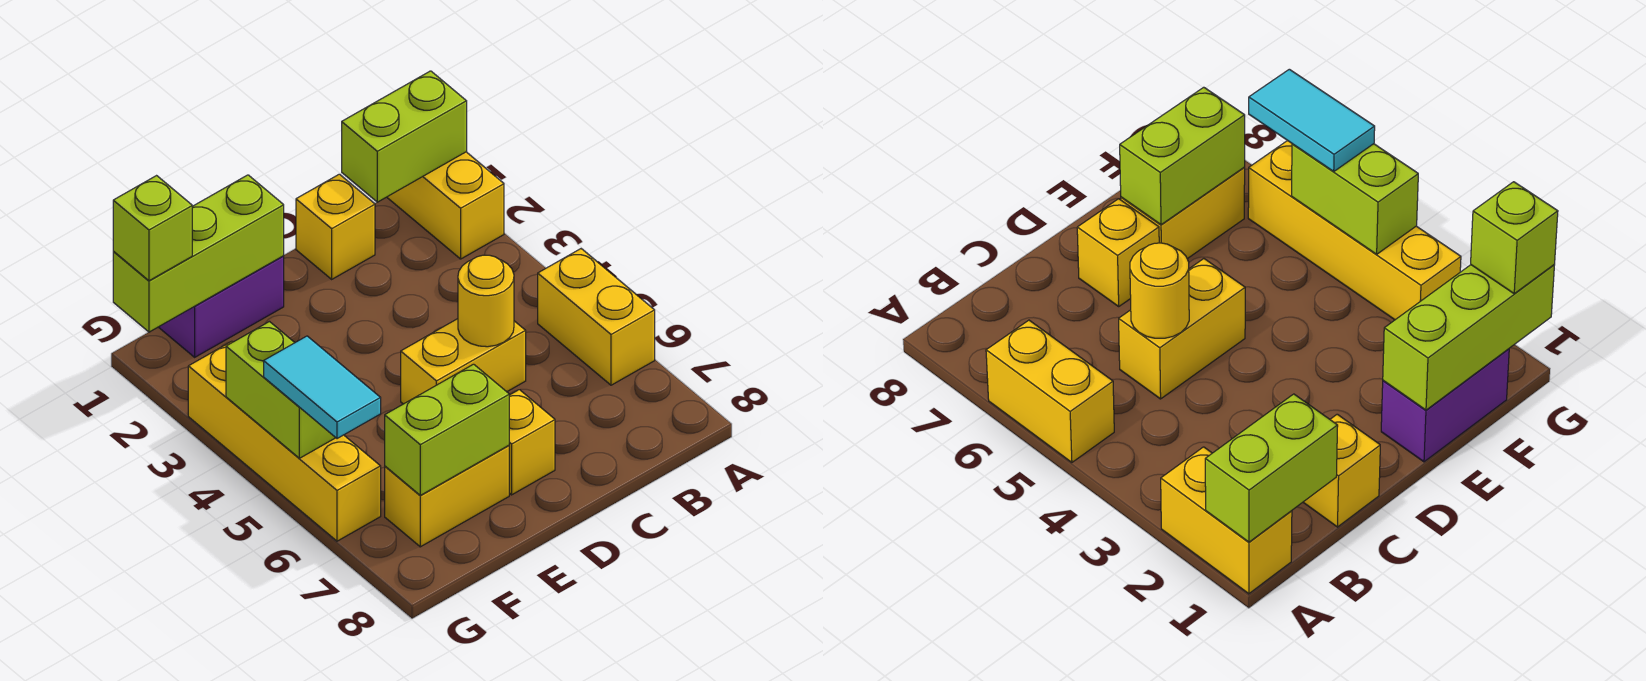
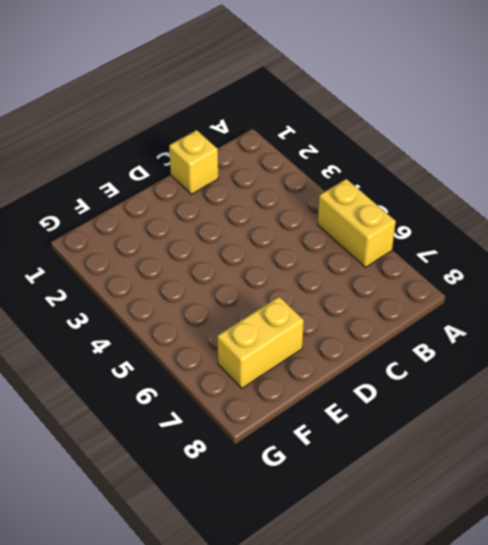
none -> yellow 1x2 brick [387,152,504,259]
none -> yellow 1x2 brick [401,319,526,404]
none -> yellow 1x1 brick [509,390,555,495]

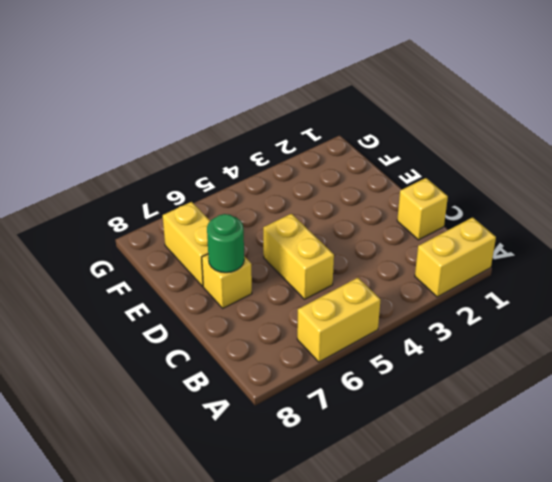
green 1x1 round brick [207,214,244,273] -> none
none -> purple 1x2 brick [159,256,284,357]
none -> yellow 1x4 brick [188,341,381,541]
none -> lime 1x2 brick [342,71,467,202]

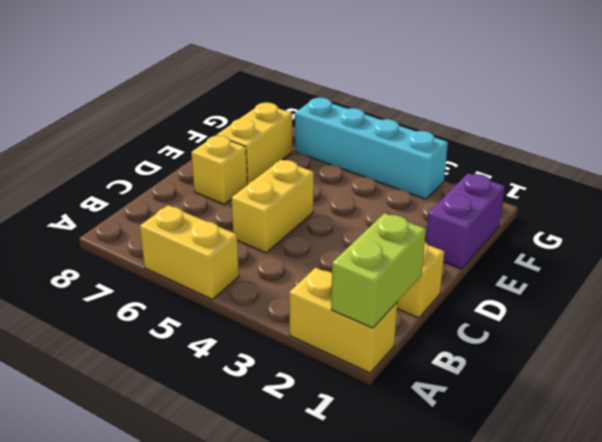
cyan 1x4 brick [295,98,448,199] -> yellow 1x4 brick [188,341,381,541]
none -> yellow 1x1 round brick [458,255,514,347]
none -> lime 1x3 brick [113,175,284,332]
none -> lime 1x2 brick [385,364,509,495]

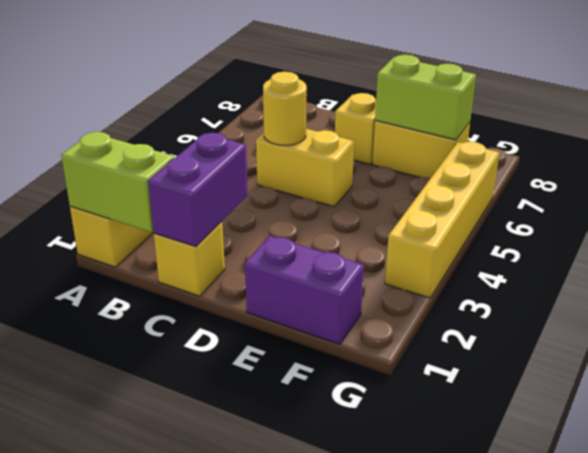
purple 1x2 brick [148,133,248,247] -> none
none -> yellow 1x2 brick [538,249,655,385]
none -> lime 1x3 brick [113,175,284,332]
none -> lime 1x2 brick [226,322,336,458]

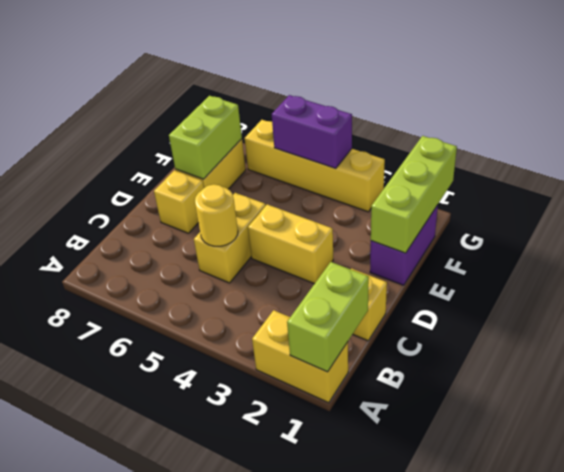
yellow 1x2 brick [248,204,333,284] -> yellow 1x2 brick moved to [538,249,655,385]
purple 1x2 brick [272,95,352,169] -> lime 1x2 brick [226,322,336,458]
none -> lime 1x1 brick [113,176,192,281]
none -> cyan 1x2 tile [264,336,381,439]

